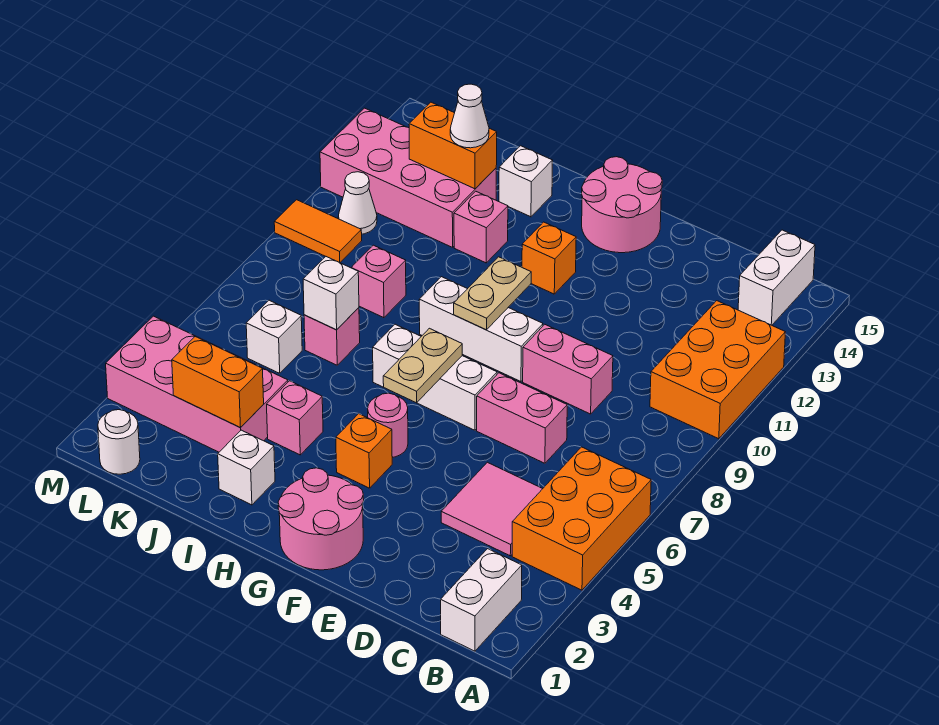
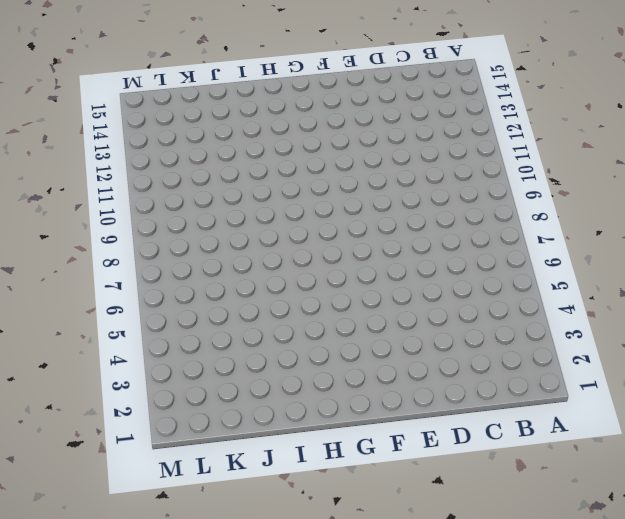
none -> orange 2x3 brick [512,447,651,590]
none -> orange 2x3 brick [650,301,785,439]
none -> white 1x2 brick [441,549,522,651]
none -> white 1x2 brick [738,230,815,325]

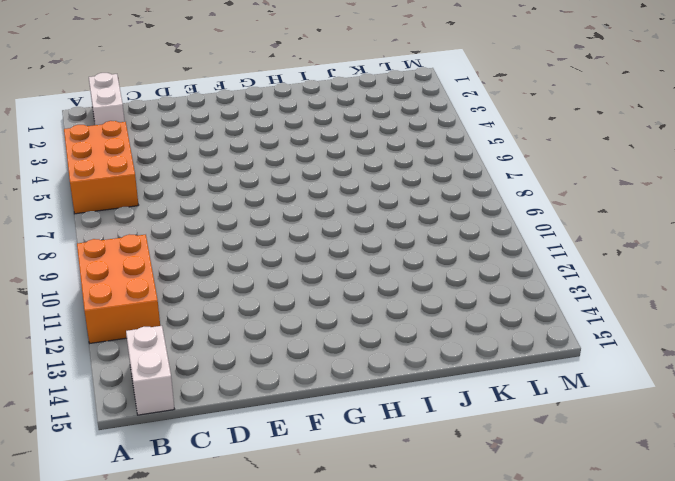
none -> pink 2x2 tile [441,462,543,556]
none -> pink 1x2 brick [477,373,567,463]
none -> pink 1x2 brick [523,325,613,414]
none -> pink 2x2 round brick [278,468,364,570]

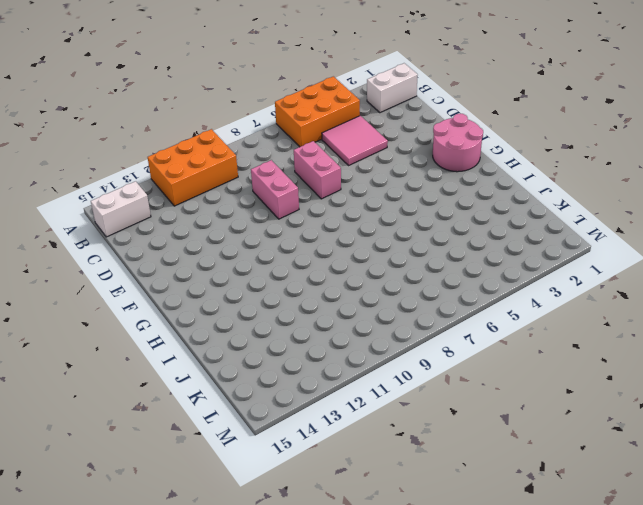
none -> white 1x3 brick [373,324,497,430]
none -> white 1x3 brick [419,277,543,382]
none -> pink 2x2 round brick [582,157,662,253]
none -> orange 1x1 brick [336,414,392,488]

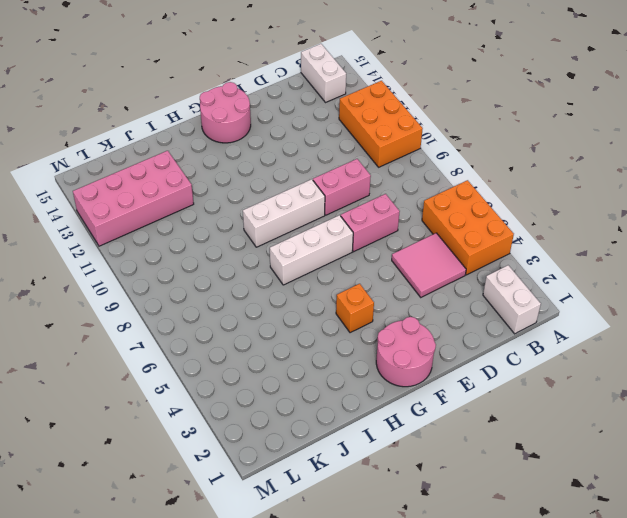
none -> pink 1x1 round brick [368,393,408,457]
none -> orange 1x1 brick [522,222,576,294]
none -> white 1x1 brick [218,430,275,505]
none -> pink 1x1 brick [267,381,323,455]

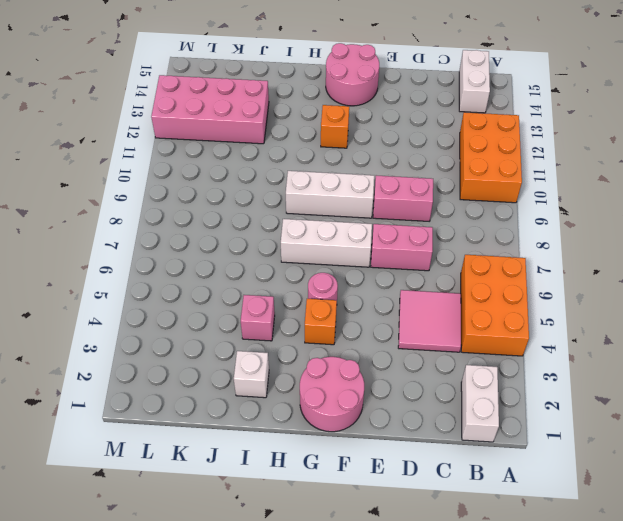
none -> pink 1x1 brick [454,191,508,263]
none -> white 1x1 brick [499,146,553,217]
none -> pink 2x4 brick [106,316,288,452]
none -> pink 1x1 brick [304,308,360,365]

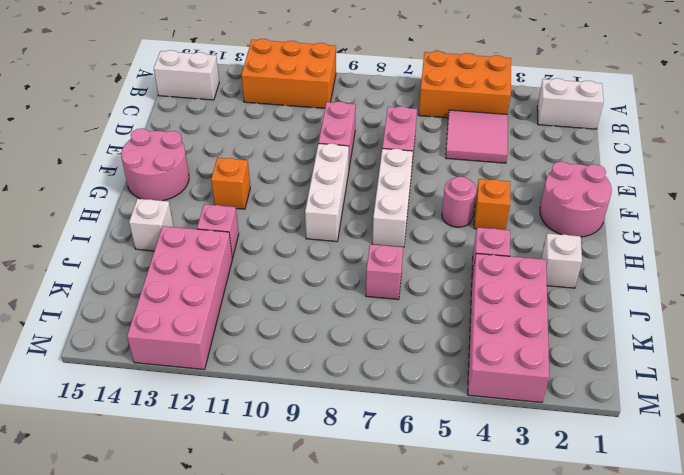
none -> pink 1x1 brick [351,245,406,318]
none -> white 1x1 brick [246,300,302,373]
none -> white 1x1 round brick [98,410,140,474]
none -> orange 1x2 tile [274,200,362,263]

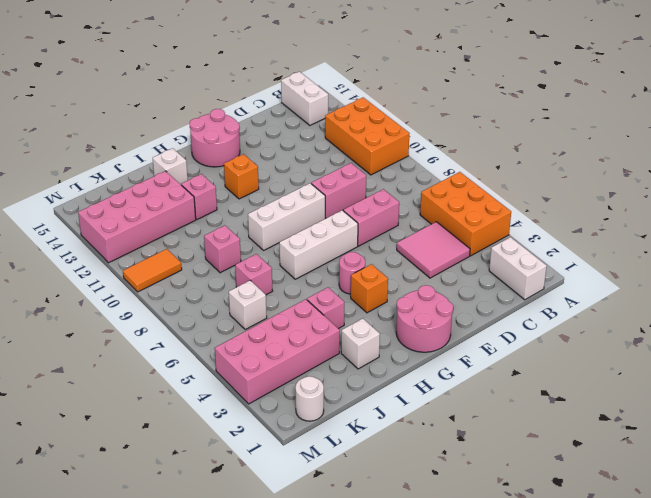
none -> white 1x1 cone [338,172,377,234]
none -> tan 1x2 plate [383,328,462,403]
none -> tan 1x2 plate [454,257,531,330]
none -> orange 1x2 brick [172,337,264,427]

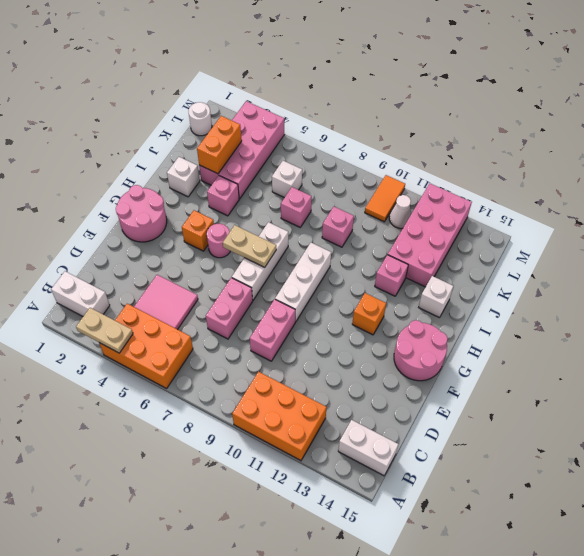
tan 1x2 plate [76,308,133,353] -> tan 1x2 plate moved to [454,257,531,330]
none -> white 1x1 brick [303,257,359,330]
none -> orange 1x2 brick [409,102,497,189]
none -> white 1x1 cone [450,84,489,148]

